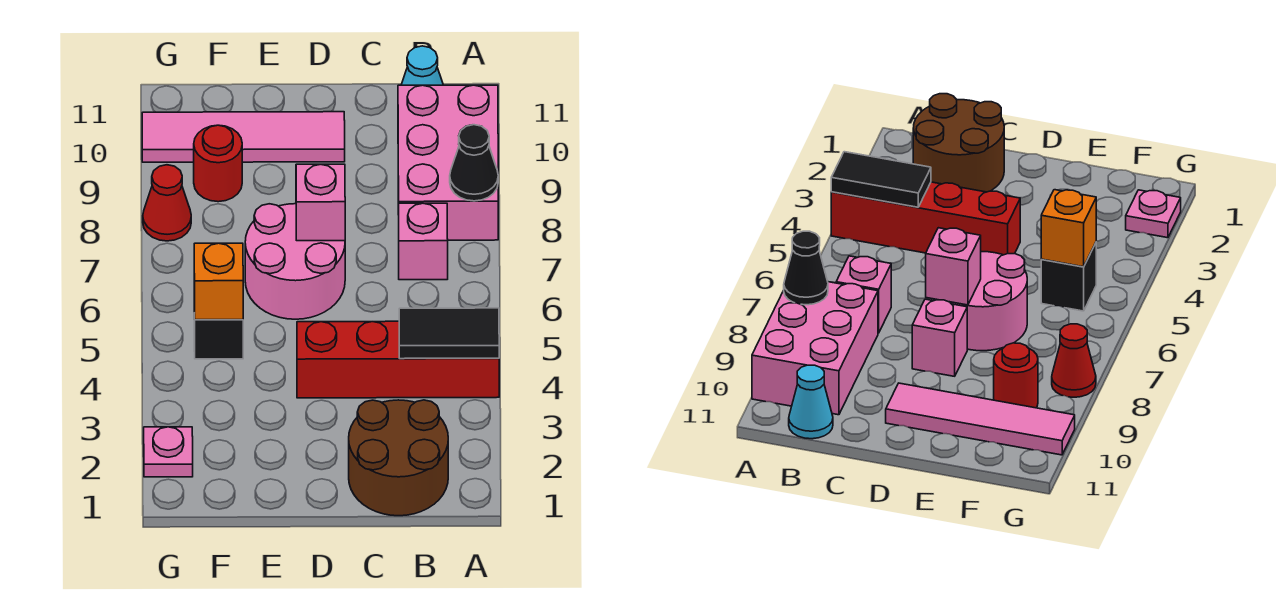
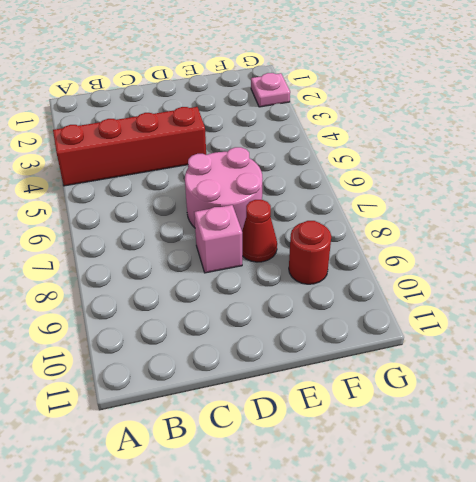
red 1x1 cone [242,200,277,262] -> red 1x1 cone moved to [143,165,191,241]
none -> pink 2x3 brick [398,85,498,240]
none -> brown 2x2 round brick [349,400,448,516]
none -> pink 1x1 brick [399,203,448,280]

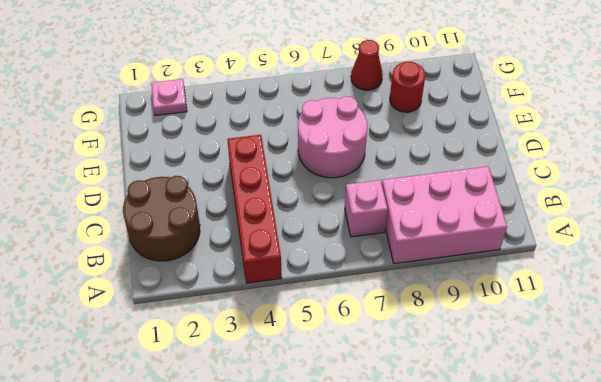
none -> cyan 1x1 cone [401,46,443,85]
none -> pink 1x1 brick [912,299,967,376]
none -> pink 1x4 tile [142,112,345,162]

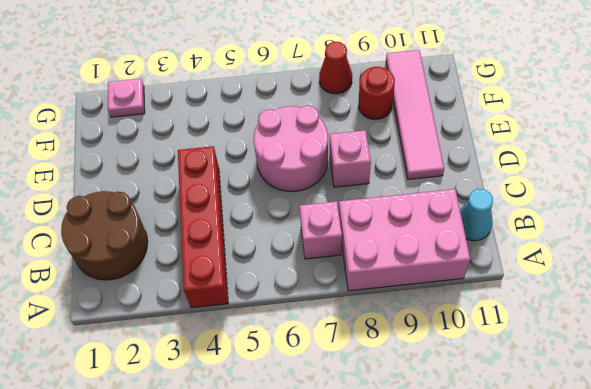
none -> black 1x1 brick [194,313,243,359]
none -> black 1x2 tile [399,308,499,359]
none -> black 1x1 cone [450,125,498,201]

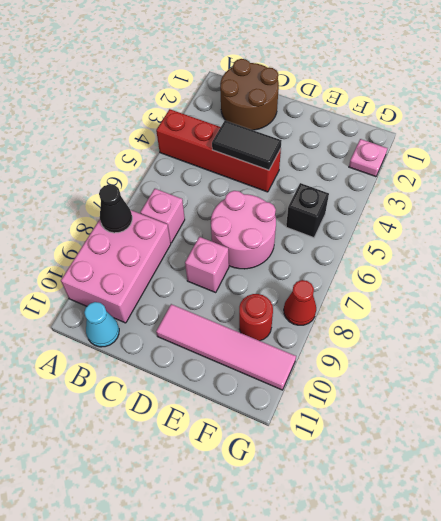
black 1x2 tile [212,121,282,170] -> black 1x2 tile moved to [399,308,499,359]
none -> pink 1x1 brick [296,164,345,241]
none -> orange 1x1 brick [194,243,243,320]

